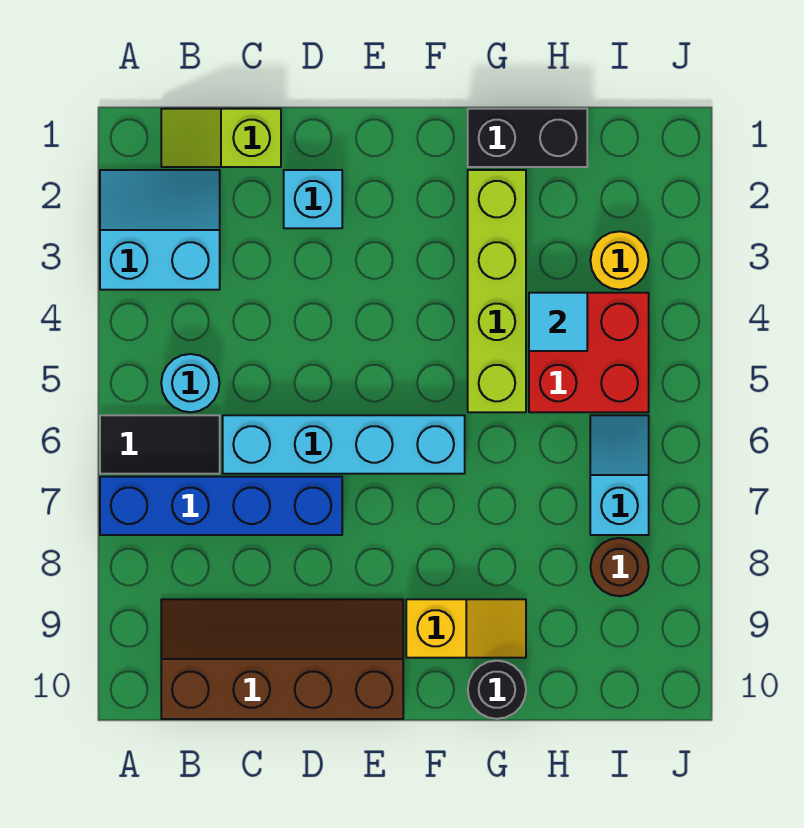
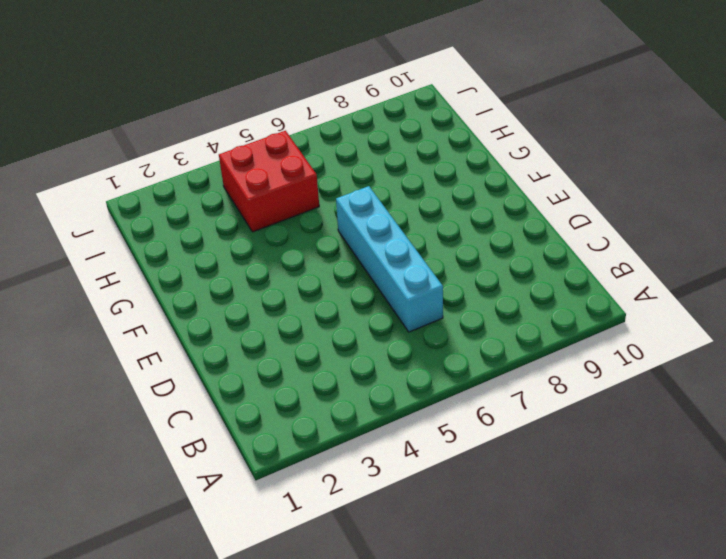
none -> cyan 2x2 slope [100,170,220,290]
none -> black 1x2 tile [100,415,220,474]
none -> blue 1x4 brick [100,477,342,535]

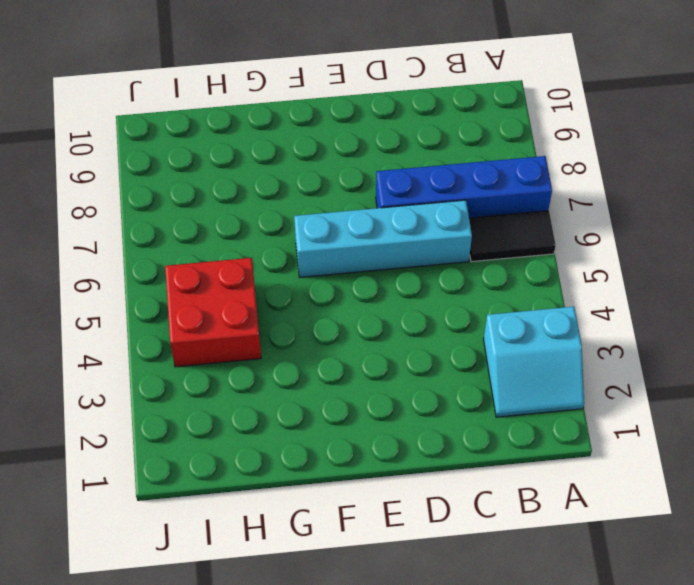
none -> lime 1x2 slope [161,109,281,167]
none -> cyan 1x1 round brick [161,354,220,412]
none -> brown 2x4 slope [161,599,403,719]

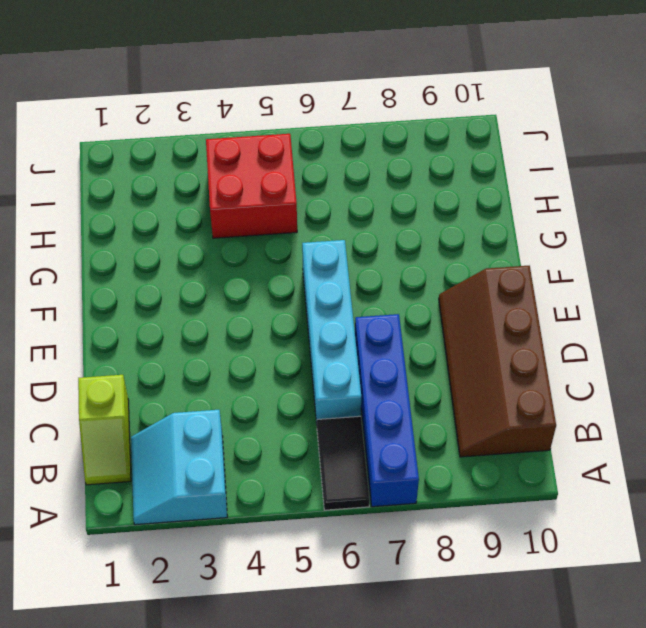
none -> cyan 1x1 round brick [161,354,220,412]
none -> cyan 1x1 brick [284,170,342,228]
none -> yellow 1x2 slope [406,599,526,658]

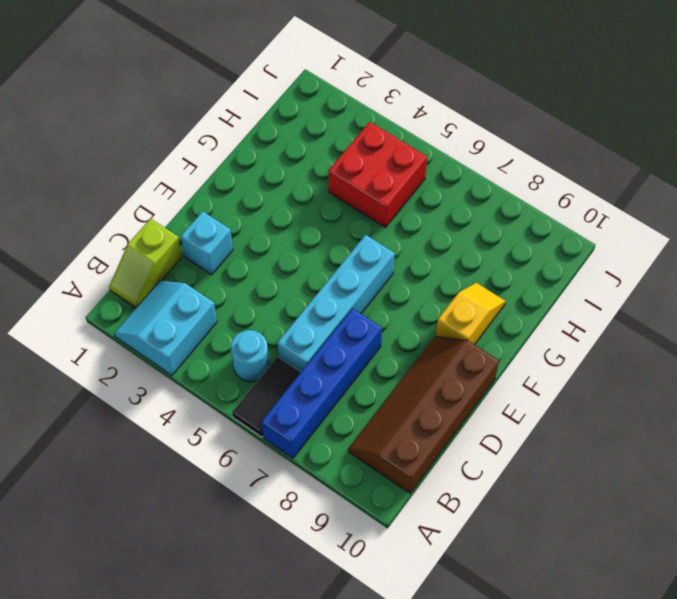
none -> black 1x2 brick [468,109,587,167]
none -> lime 1x4 brick [468,170,526,412]
none -> black 1x1 round brick [468,661,526,719]

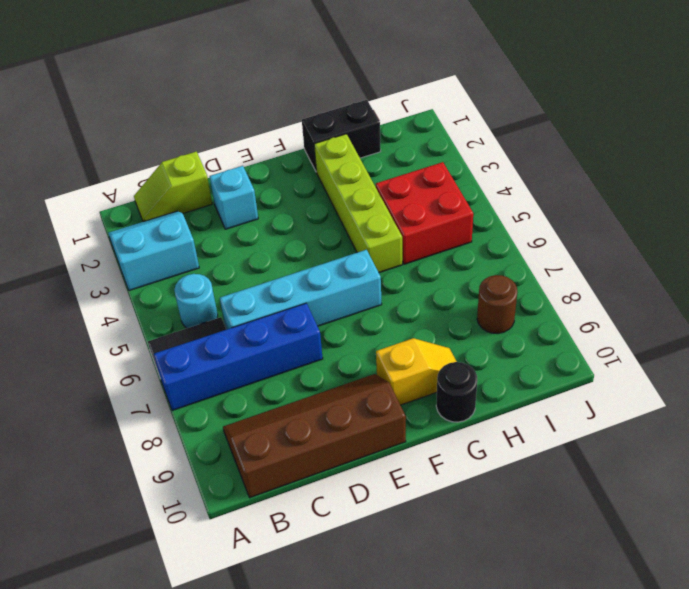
none -> yellow 1x1 round brick [590,231,649,290]
none -> cyan 1x2 slope [590,415,649,535]
none -> cyan 1x1 tile [529,293,587,351]

